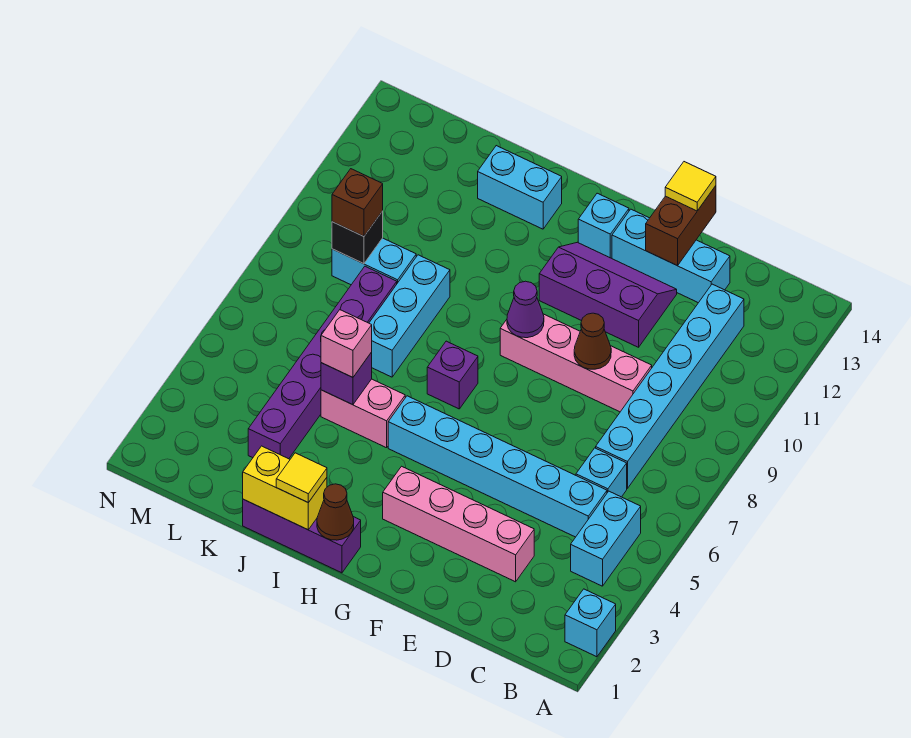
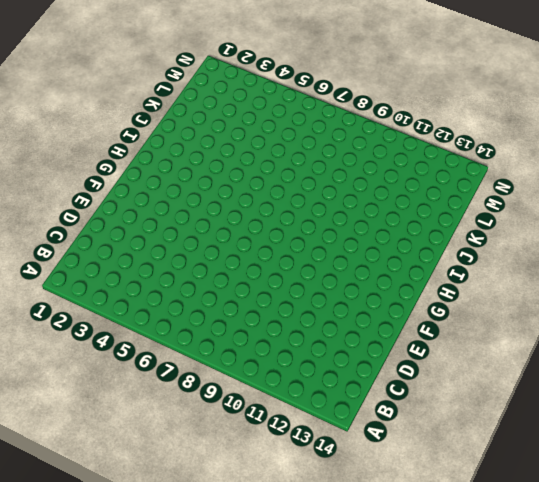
none -> cyan 1x1 brick [565,589,616,657]
none -> cyan 1x2 brick [571,491,641,586]
none -> cyan 1x6 brick [388,396,607,537]

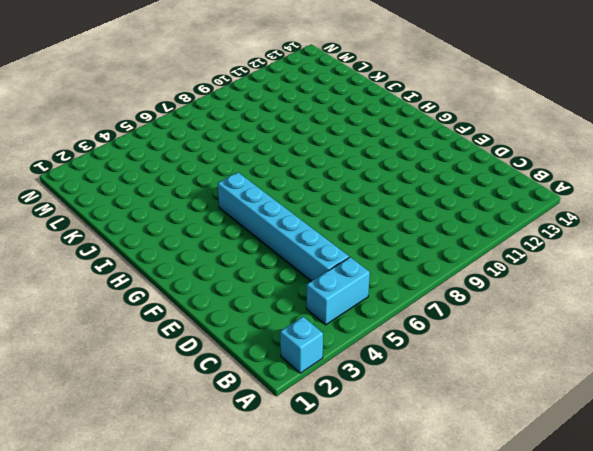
none -> cyan 1x1 brick [576,448,627,497]
none -> cyan 1x6 brick [596,284,744,488]
none -> pink 1x4 brick [383,466,534,582]

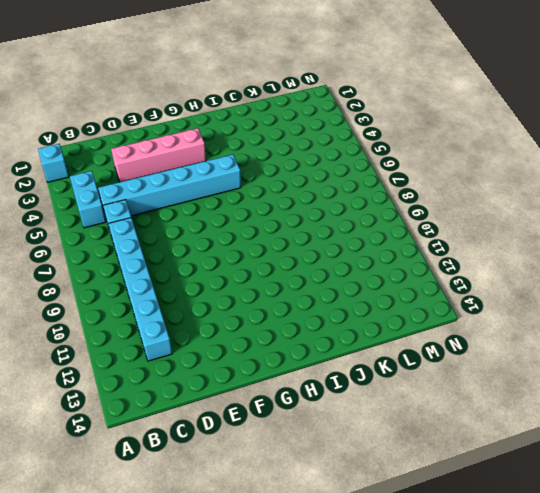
none -> pink 1x4 brick [500,314,652,412]
none -> cyan 1x3 brick [612,209,730,303]
none -> purple 2x3 slope [539,242,677,347]

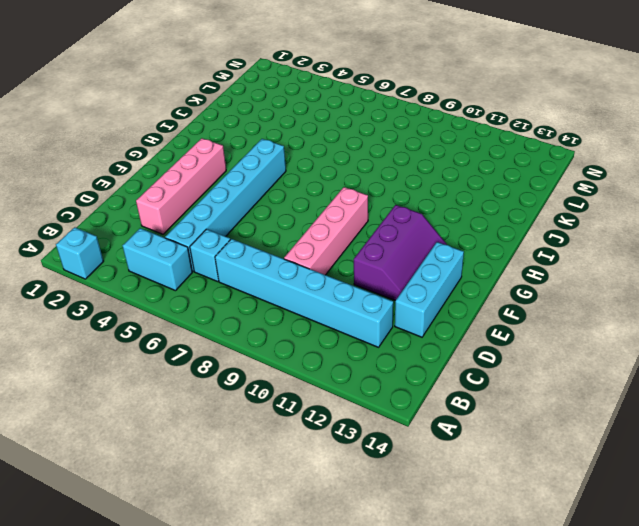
none -> cyan 1x1 brick [578,193,629,258]
none -> purple 1x3 brick [243,499,361,573]
none -> purple 1x1 brick [427,341,478,409]

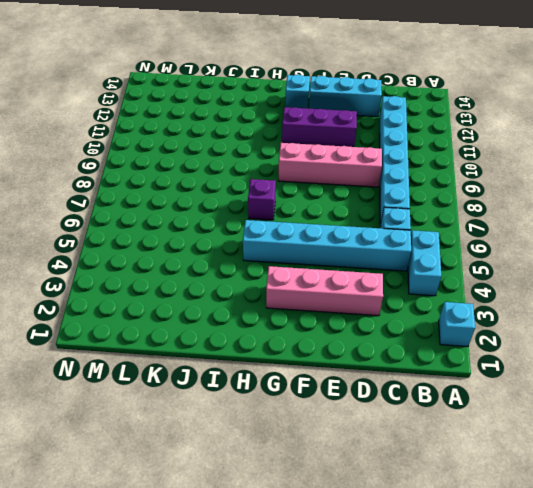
none -> purple 1x3 brick [243,499,361,573]
none -> pink 1x2 brick [321,379,405,448]
none -> cyan 1x2 brick [478,146,562,229]

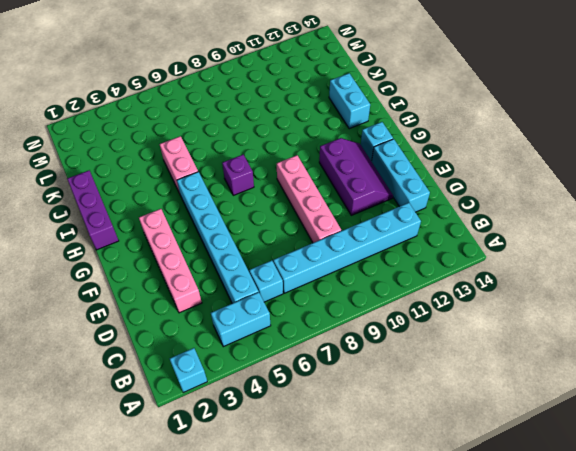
none -> cyan 1x3 brick [369,255,450,377]
none -> purple 1x6 brick [248,266,397,459]
none -> cyan 1x2 brick [332,238,416,285]

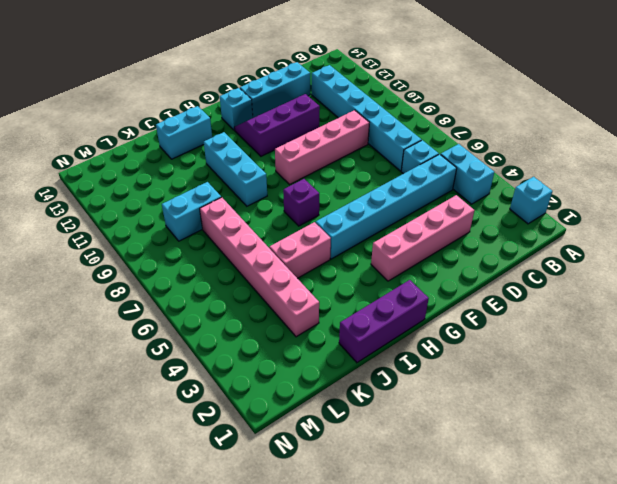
cyan 1x3 brick [204,132,267,206] -> cyan 1x3 brick moved to [369,255,450,377]
pink 1x6 brick [200,197,319,337] -> purple 1x6 brick [248,266,397,459]
none -> brown 1x1 cone [574,313,611,369]
none -> brown 1x2 brick [646,186,716,266]
none -> purple 1x1 cone [507,281,544,338]

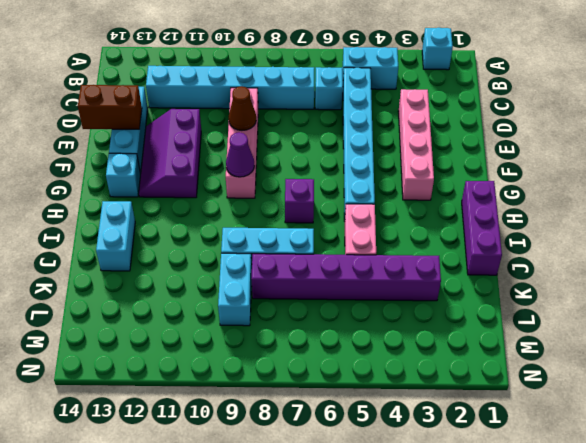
none -> brown 1x1 cone [317,484,354,540]
none -> yellow 1x2 brick [242,446,327,530]
none -> purple 1x1 brick [321,352,372,405]

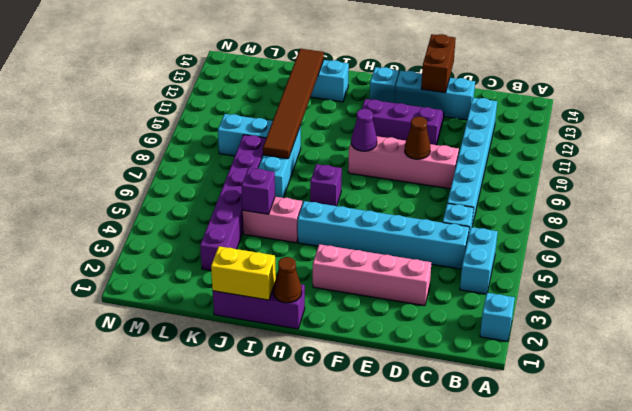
brown 1x6 tile [263,49,324,159] -> none
none -> black 1x1 brick [332,211,383,264]
none -> yellow 1x1 tile [665,162,716,211]
none -> yellow 1x1 tile [276,453,327,503]

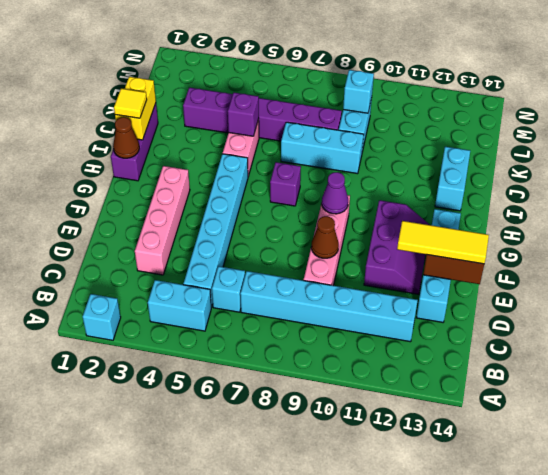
yellow 1x3 tile [397,221,489,264] -> yellow 1x1 tile [665,162,716,211]
cyan 1x1 brick [343,70,374,113] -> black 1x1 brick [332,211,383,264]
none -> pink 1x1 brick [321,310,372,377]
none -> brown 1x1 brick [332,169,383,236]

